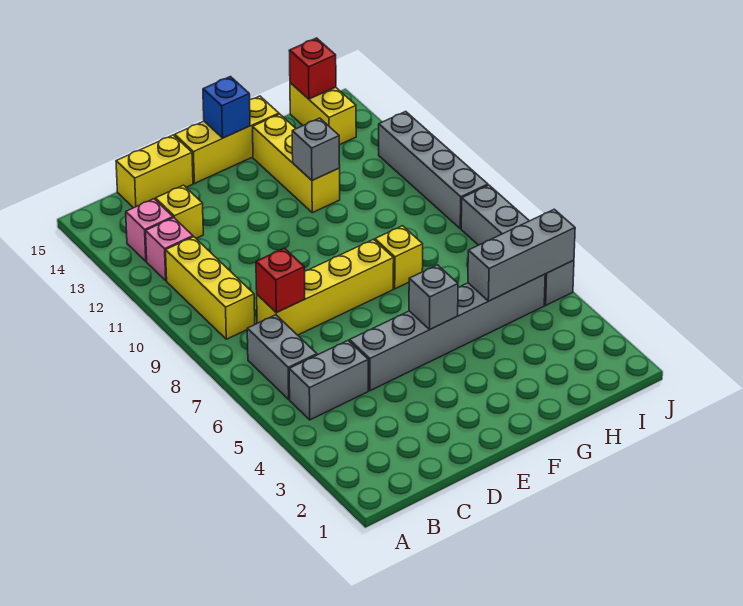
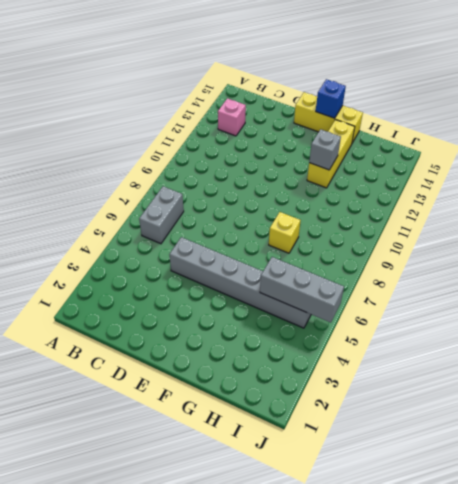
none -> grey 1x2 brick [289,341,368,420]
none -> yellow 1x3 brick [166,237,255,339]
none -> pink 1x1 brick [146,218,193,281]

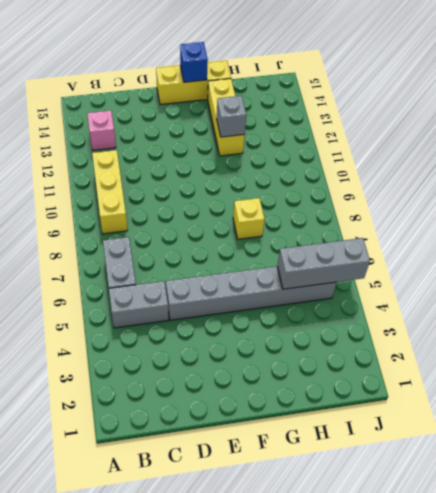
none -> pink 1x1 brick [146,218,193,281]
none -> yellow 1x4 brick [257,239,394,335]
none -> yellow 1x1 brick [155,185,203,238]

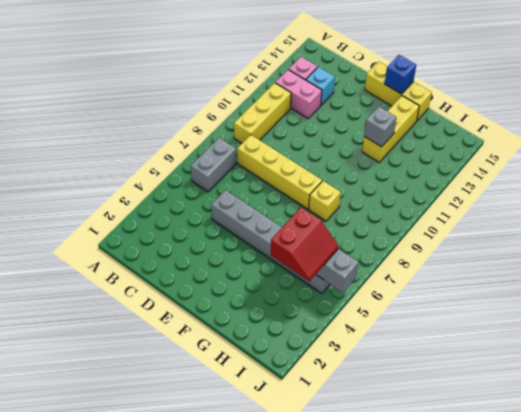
pink 1x2 brick [275,70,322,118] -> pink 1x1 brick [146,218,193,281]
cyan 1x1 brick [306,67,335,105] -> yellow 1x1 brick [155,185,203,238]
red 2x2 slope [271,208,339,281] -> none
none -> grey 1x2 brick [289,341,368,420]
none -> yellow 1x2 brick [116,135,193,208]
none -> yellow 1x2 brick [290,83,356,145]

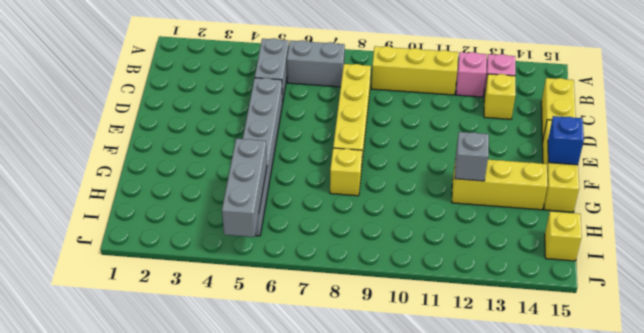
yellow 1x1 brick [545,211,582,261] -> yellow 1x2 brick [290,83,356,145]
none -> grey 1x4 brick [461,185,574,305]
none -> grey 1x4 brick [379,112,488,229]
none -> red 1x1 brick [256,248,305,313]

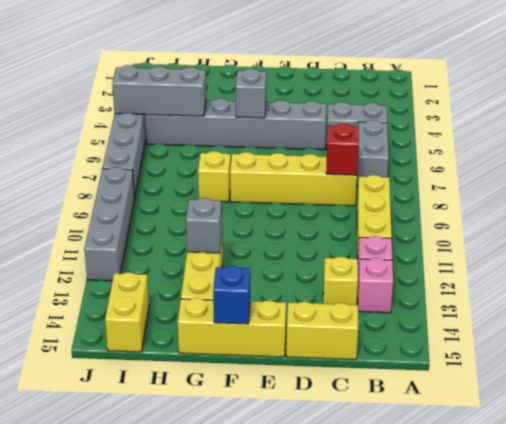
none -> red 1x1 brick [289,38,336,99]

